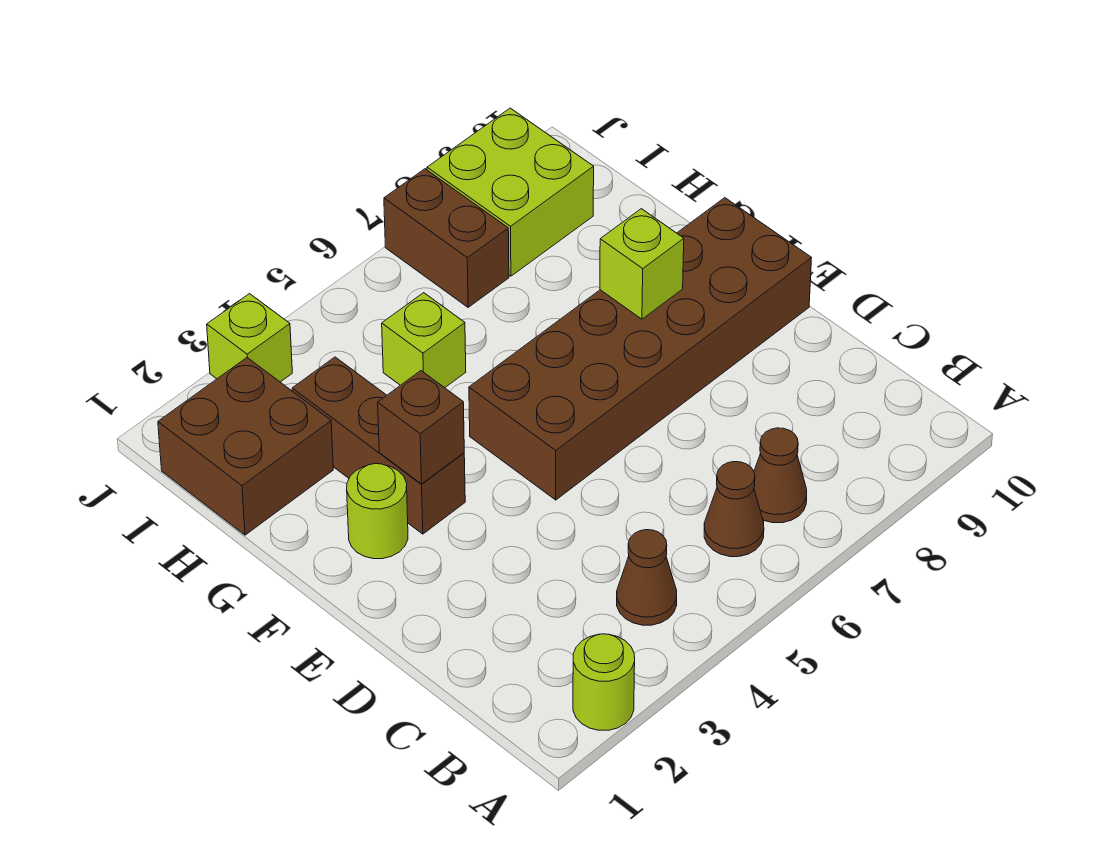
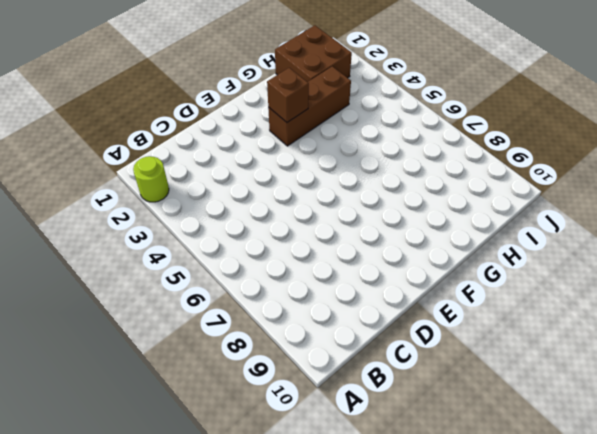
none -> brown 1x1 cone [617,530,677,625]
none -> brown 1x1 cone [704,462,764,557]
none -> brown 1x1 cone [754,428,807,523]

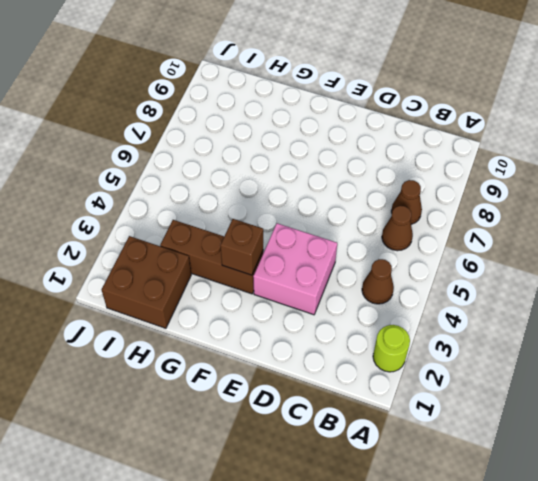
pink 2x2 brick [253,223,337,315] -> none
none -> brown 2x6 brick [469,198,811,500]
none -> lime 1x1 round brick [347,464,408,559]
none -> lime 1x1 brick [382,293,466,388]

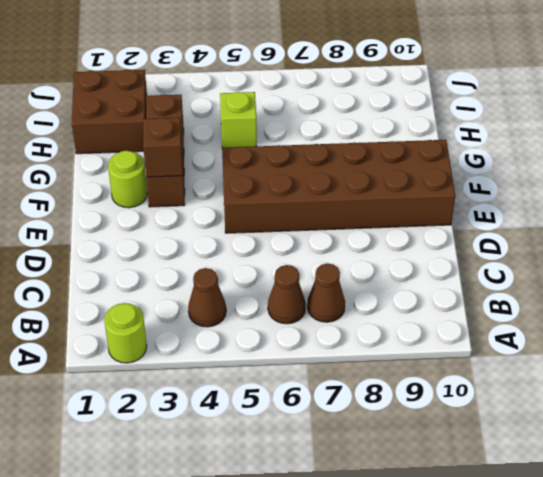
none -> brown 1x2 brick [384,169,509,307]
none -> lime 2x2 brick [427,108,594,276]
none -> lime 1x1 brick [207,294,292,382]

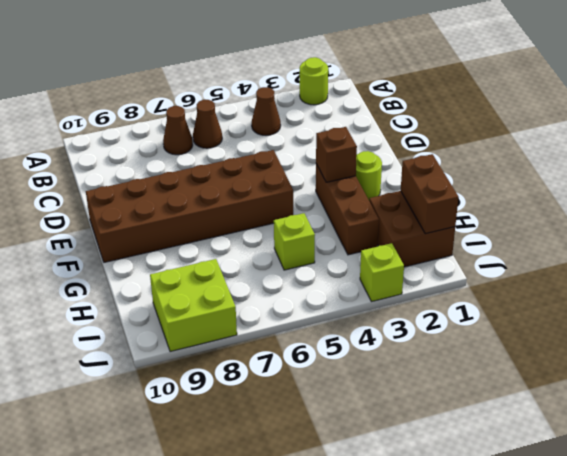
brown 1x2 brick [401,154,459,234] -> brown 1x2 brick moved to [384,169,509,307]
none -> lime 1x1 brick [600,209,684,319]

